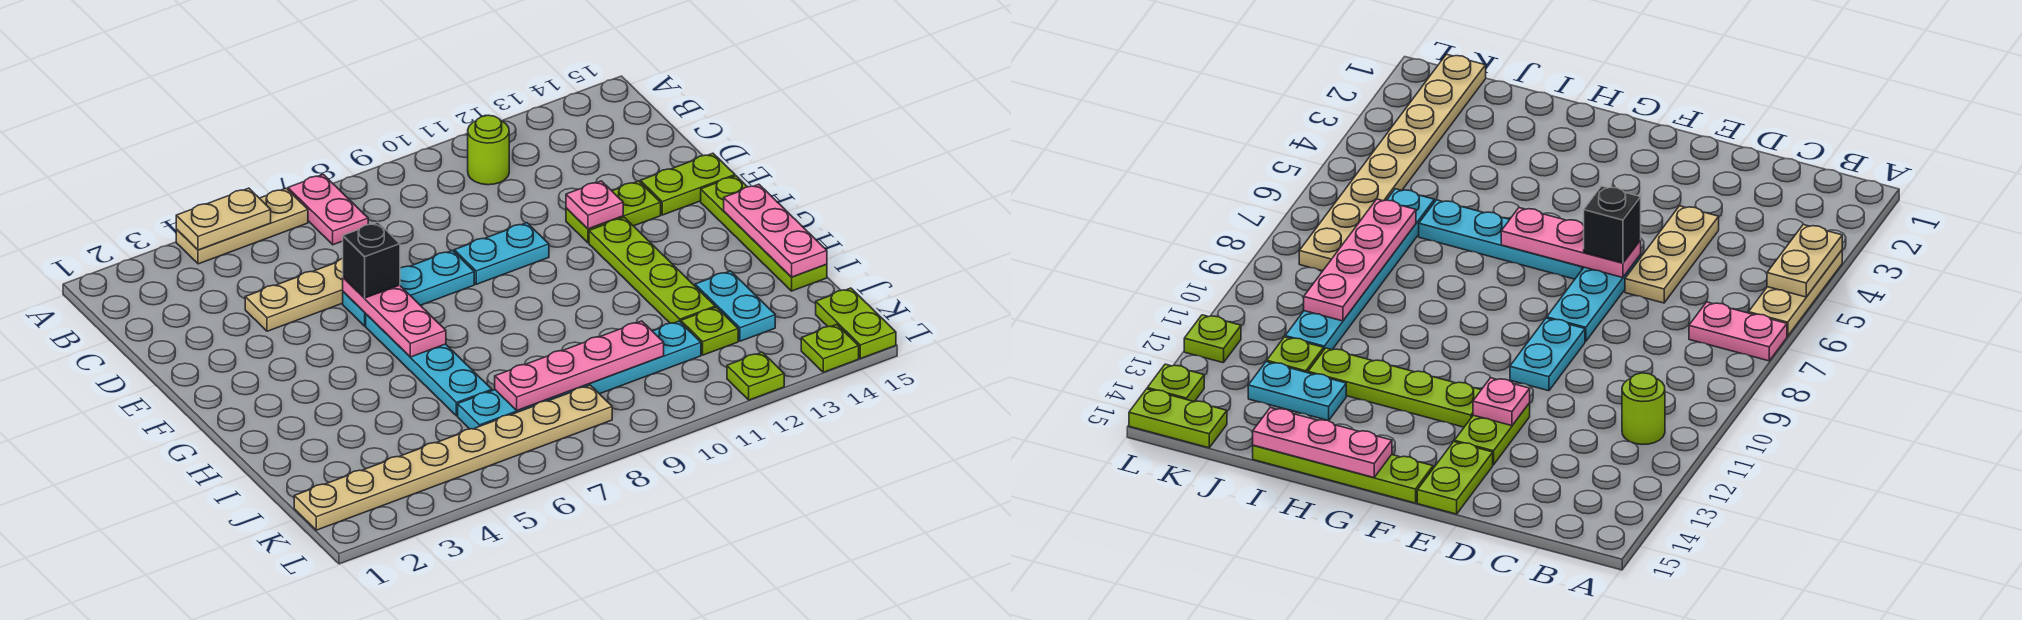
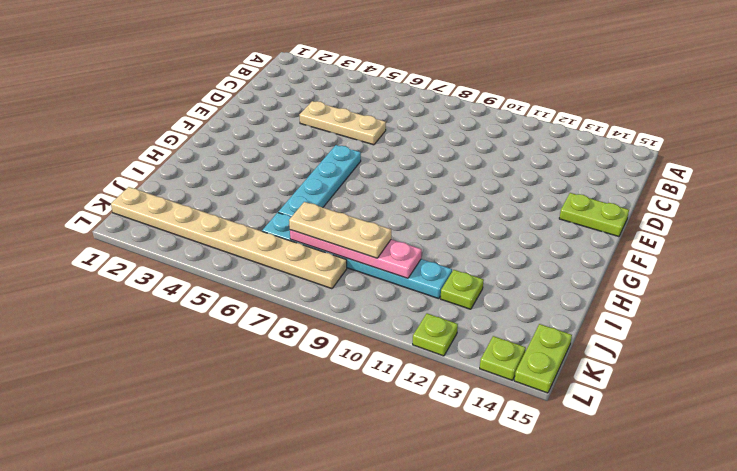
tan 1x3 plate [289,202,391,258] -> tan 1x3 plate moved to [176,188,308,264]
none -> pink 1x2 plate [288,174,368,245]
none -> lime 1x1 round brick [468,115,509,185]
none -> cyan 1x3 plate [343,250,474,326]

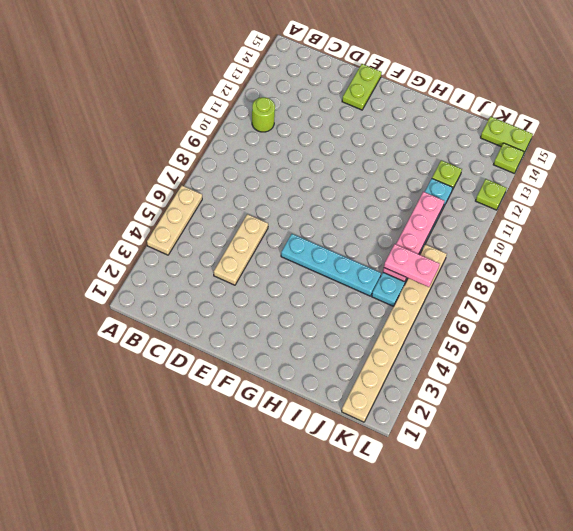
pink 1x2 plate [384,244,440,287] -> pink 1x2 plate moved to [288,174,368,245]
none -> cyan 1x3 plate [343,250,474,326]
none -> cyan 1x2 plate [454,223,549,284]
none -> lime 1x2 plate [566,181,661,243]

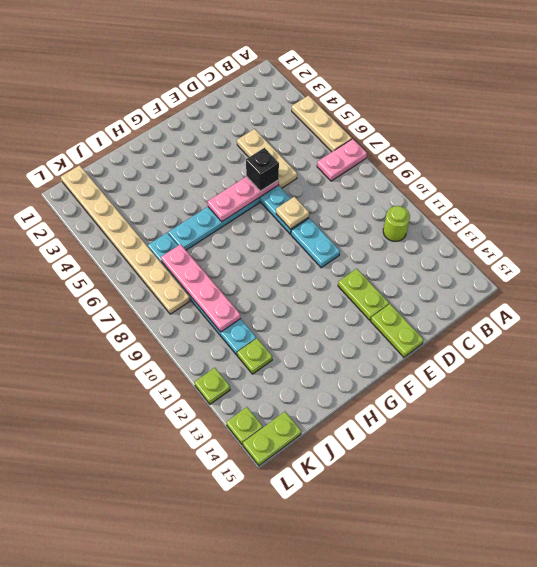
tan 1x1 plate [276,197,309,229] -> none
none -> lime 1x4 plate [589,217,715,323]
none -> lime 1x4 plate [701,176,827,291]
none -> cyan 1x2 plate [695,271,775,341]

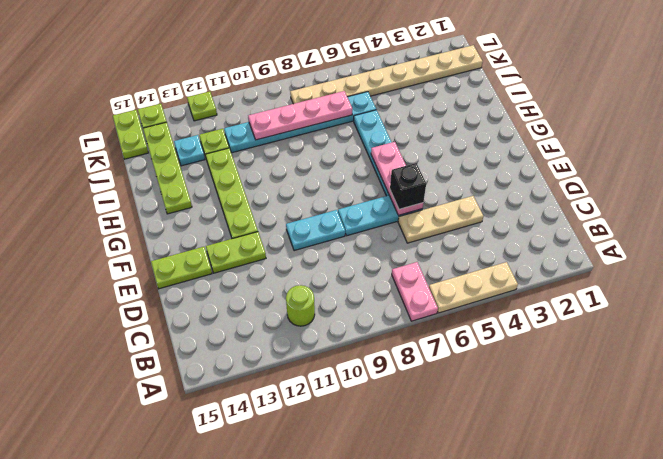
lime 1x4 plate [143,122,192,214] -> lime 1x4 plate moved to [701,176,827,291]
cyan 1x1 plate [174,135,205,166] -> cyan 1x2 plate [695,271,775,341]
none -> tan 1x2 plate [176,188,271,250]
none -> pink 1x1 plate [566,181,623,229]
none -> pink 1x3 plate [724,184,827,277]

